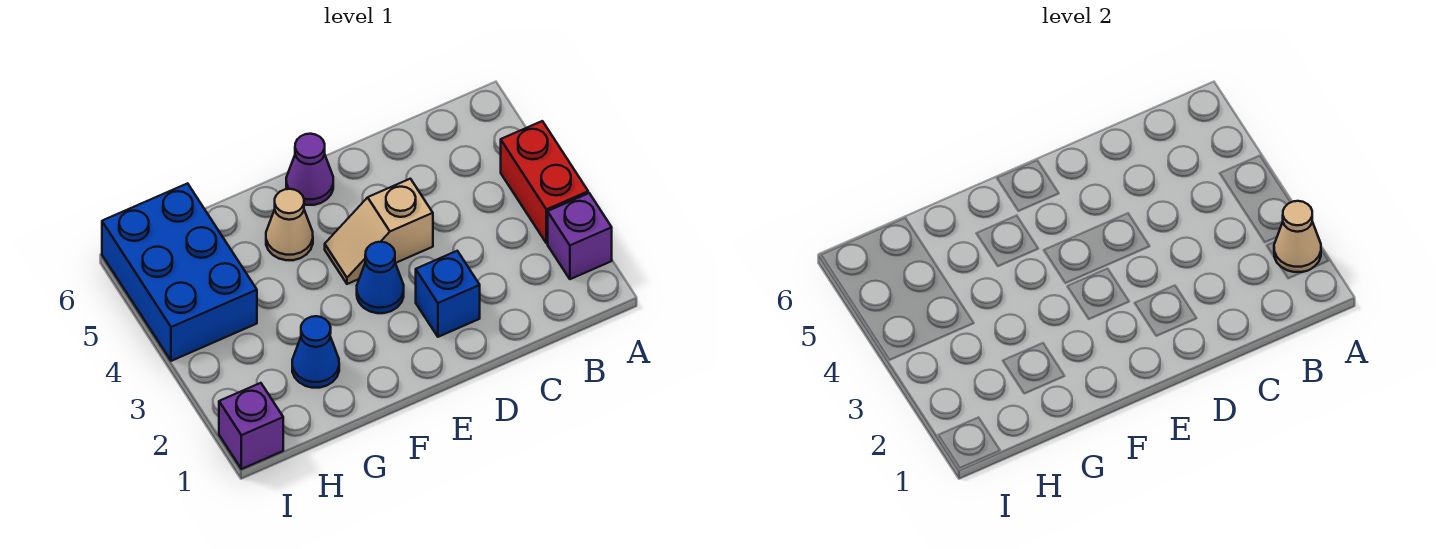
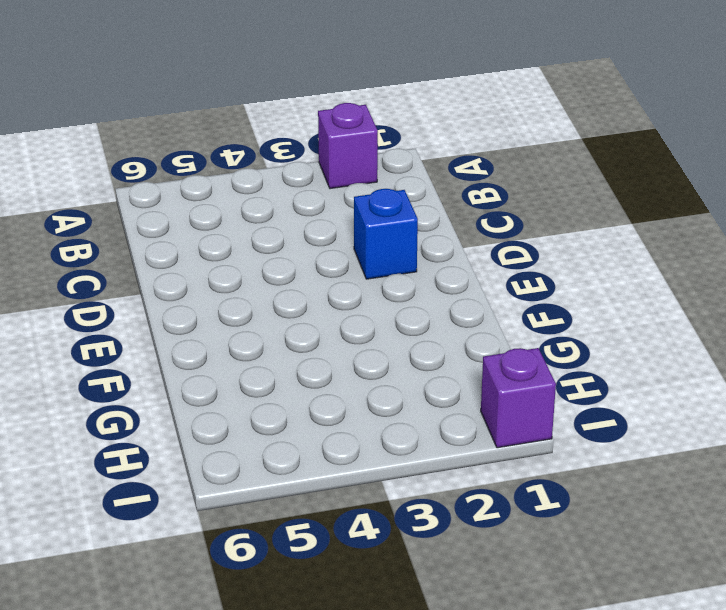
none -> red 1x2 brick [501,121,588,243]
none -> tan 1x2 slope [325,179,433,284]

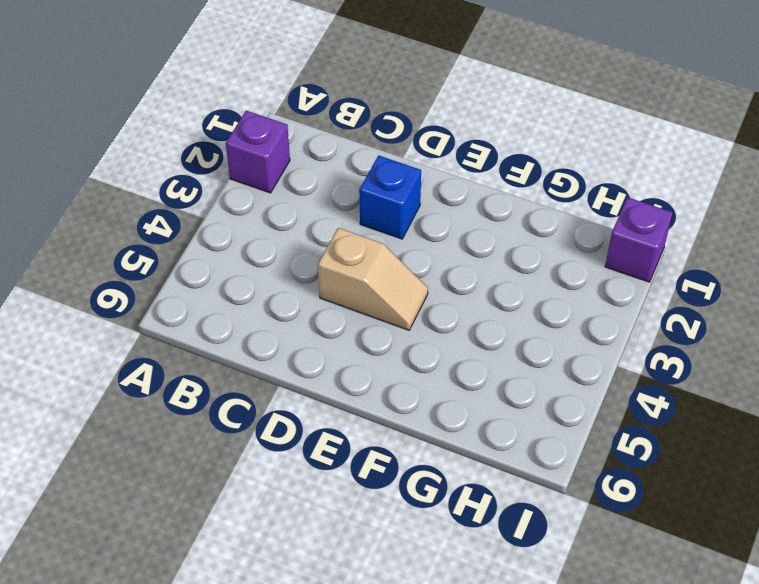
none -> red 1x2 brick [501,121,588,243]
none -> blue 1x1 cone [357,242,404,313]

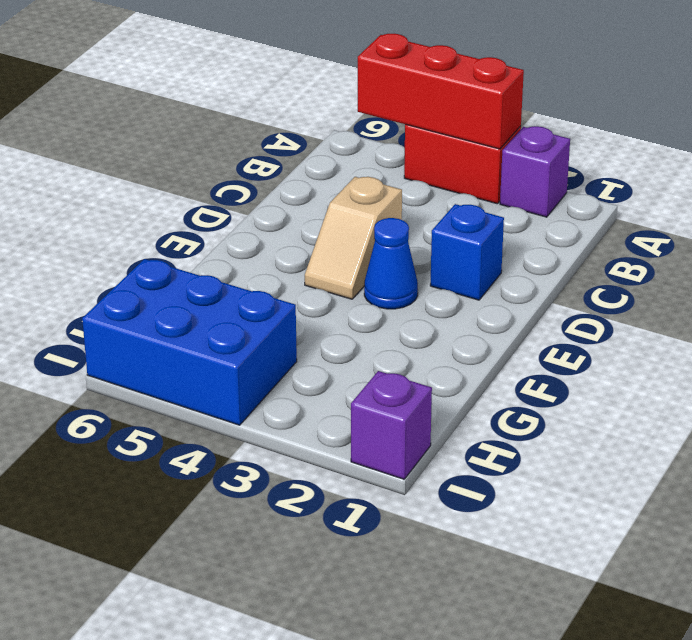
red 1x3 brick [358,34,524,149] -> none
none -> purple 1x1 cone [286,134,333,205]
none -> tan 1x1 cone [266,189,313,260]

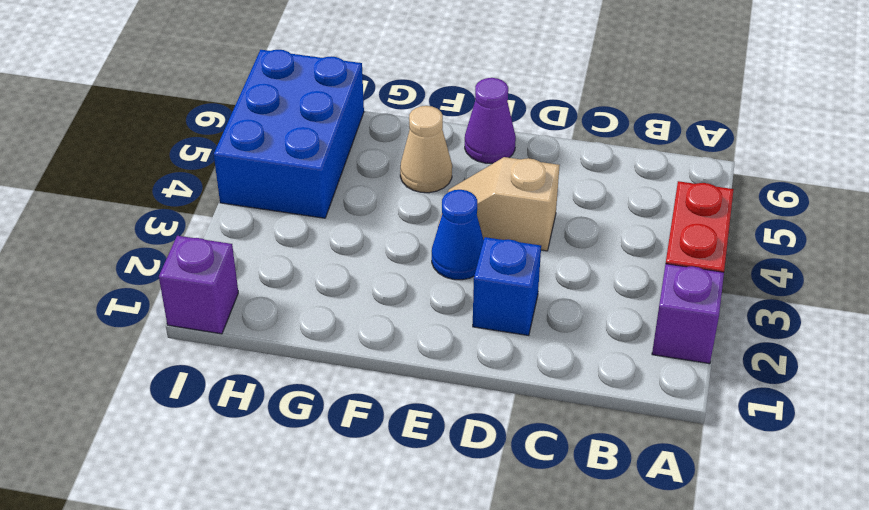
none -> blue 1x1 cone [292,316,339,388]
none -> tan 1x1 cone [1274,201,1321,272]

